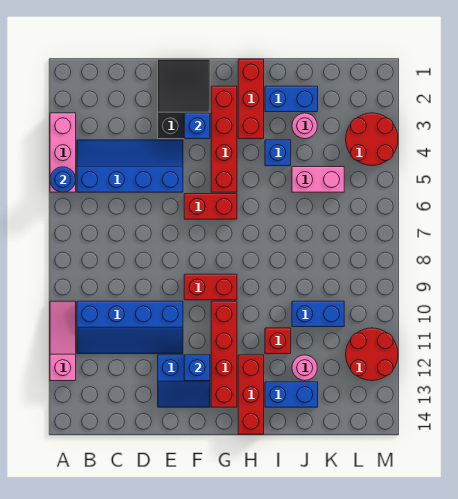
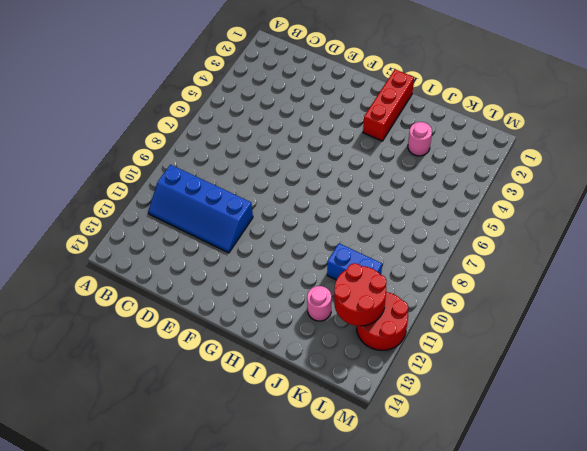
red 2x2 round brick [334,263,387,326] -> red 2x2 round brick moved to [346,113,398,166]
none -> pink 1x3 brick [50,113,76,192]
none -> pink 1x3 slope [50,301,76,381]
none -> blue 2x4 slope [77,140,183,192]

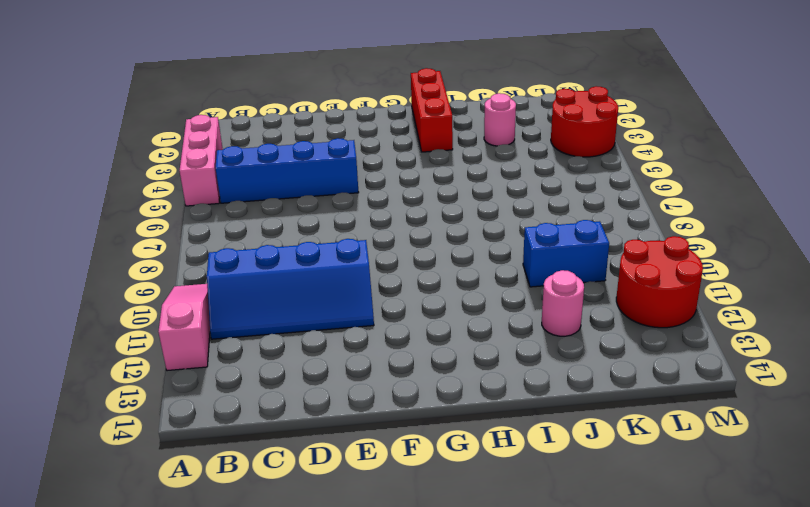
none -> black 2x3 slope [158,59,210,139]
none -> blue 2x2 slope [158,355,210,407]
none -> red 1x2 brick [184,194,237,219]

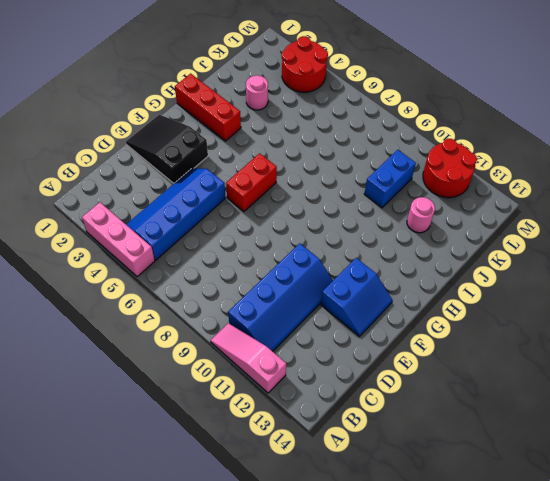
none -> red 1x2 brick [184,274,237,300]
none -> red 1x4 brick [211,86,237,192]
none -> red 1x4 brick [211,301,237,407]

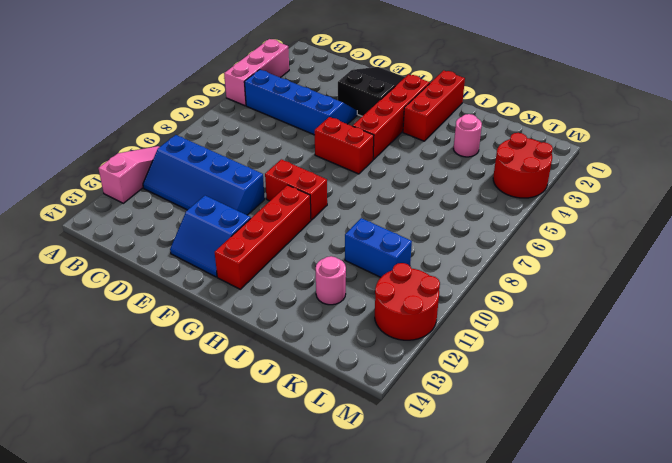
none -> red 1x3 brick [238,355,264,434]
none -> blue 1x2 brick [265,86,318,112]
none -> blue 1x1 brick [265,140,291,166]

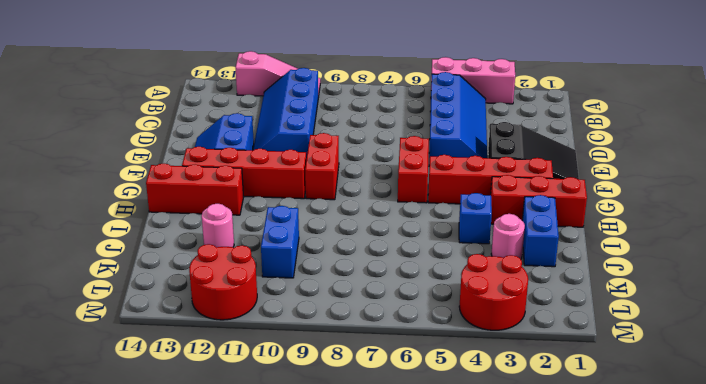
none -> red 1x1 brick [265,328,291,354]
none -> blue 1x2 brick [265,382,318,407]
none -> pink 1x2 brick [292,167,344,192]

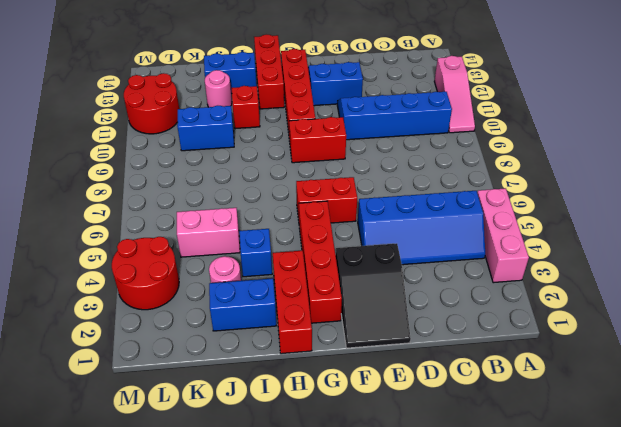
none -> blue 1x1 round brick [50,167,76,192]
none -> blue 1x1 brick [184,113,210,139]
none -> blue 1x1 brick [184,355,210,381]

